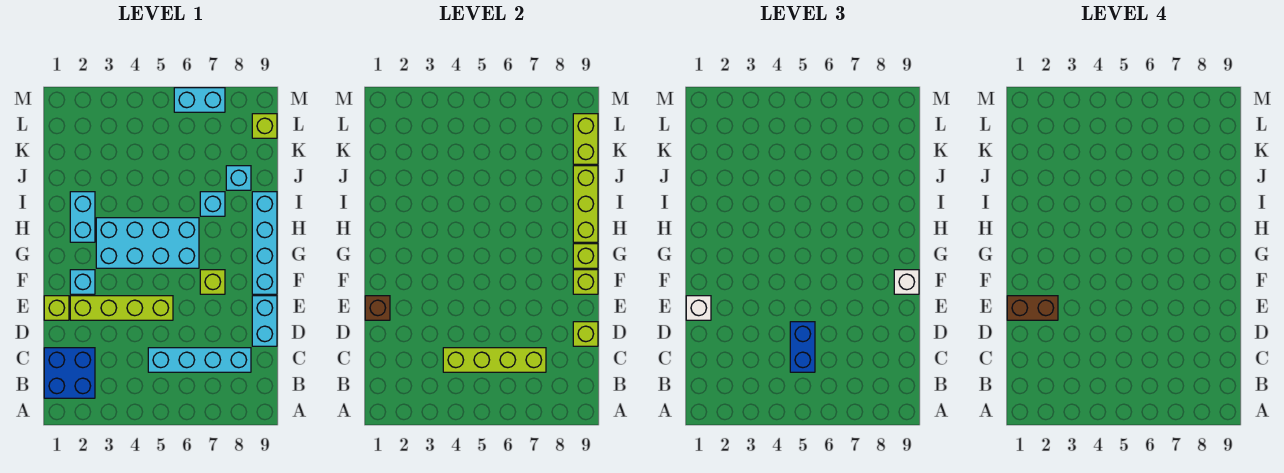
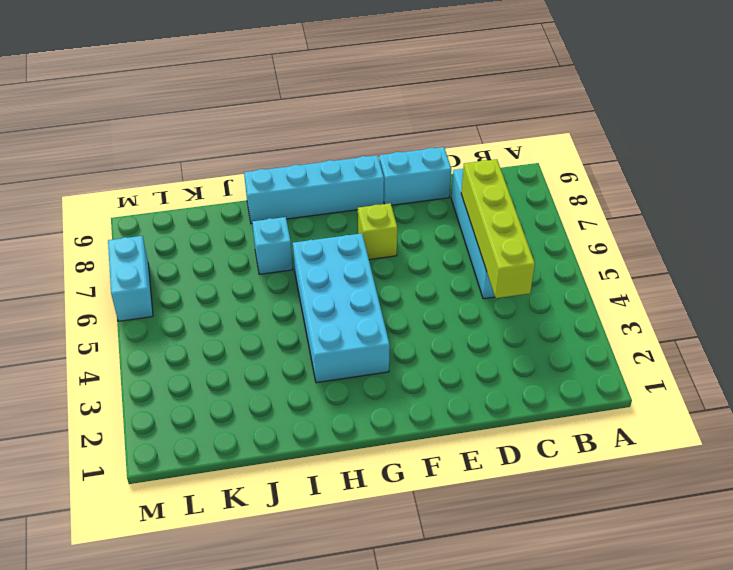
none -> blue 2x2 brick [44,348,95,398]
none -> lime 1x1 brick [44,296,69,320]
none -> lime 1x4 brick [70,296,173,320]

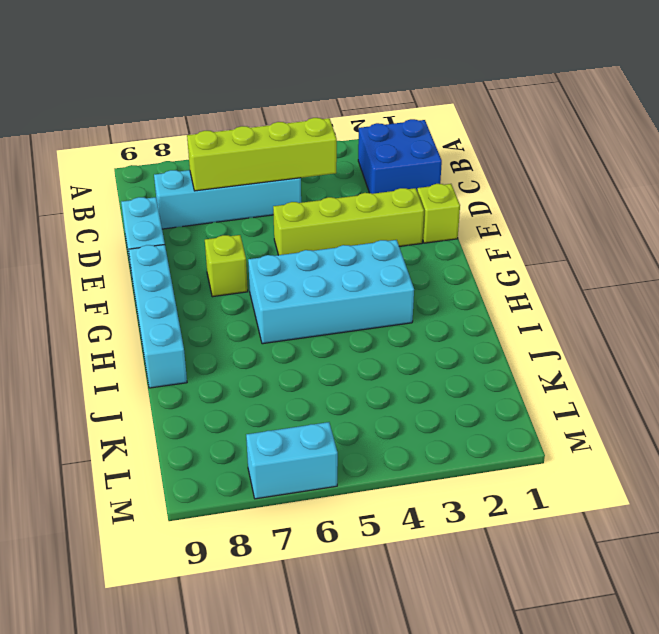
none -> cyan 1x1 brick [70,270,95,294]
none -> cyan 1x2 brick [70,192,95,242]
none -> cyan 1x1 brick [200,192,225,216]

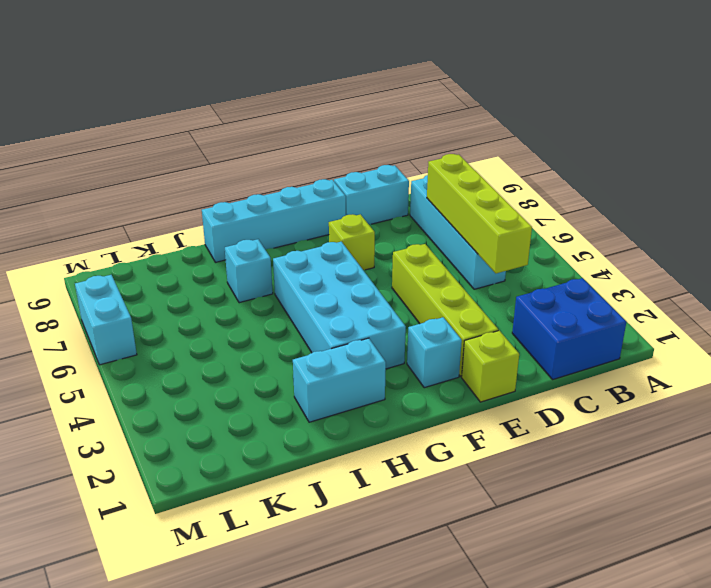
none -> cyan 1x1 brick [226,166,251,190]
none -> lime 1x1 brick [252,114,277,138]
none -> lime 1x1 brick [573,322,598,346]

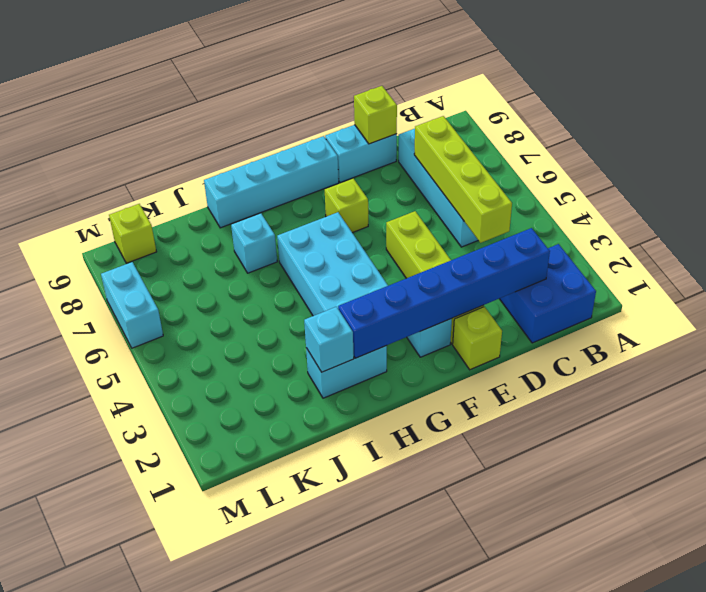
blue 1x6 brick [338,228,550,358] -> none
cyan 1x1 brick [304,307,354,372] -> cyan 1x1 brick moved to [226,166,251,190]
none -> brown 1x1 brick [365,296,390,320]
none -> lime 1x1 brick [573,270,598,294]
none -> lime 1x1 brick [573,244,598,268]

